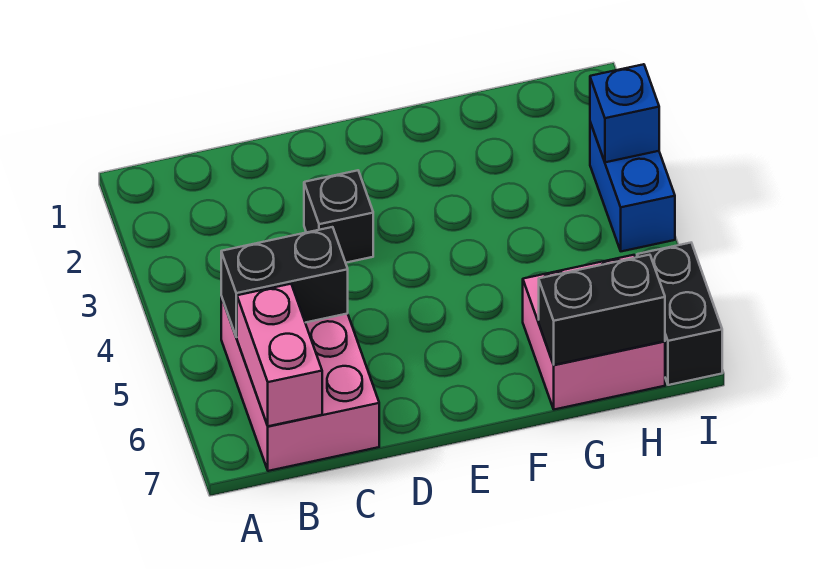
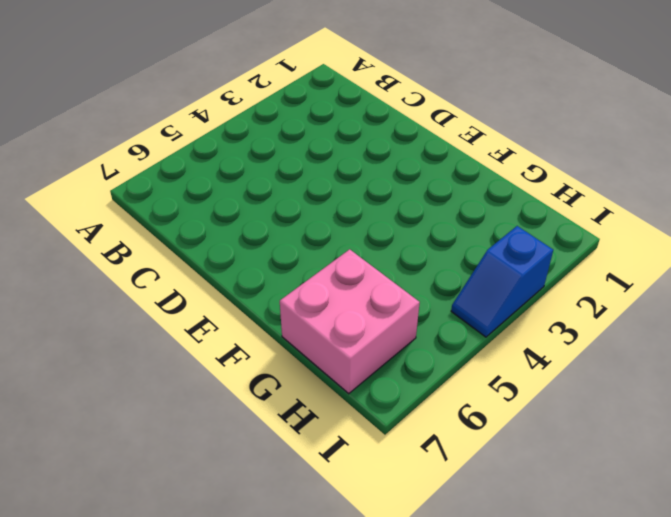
blue 1x2 slope [451,226,553,337] -> blue 1x2 brick [590,122,675,251]
none -> pink 2x3 brick [221,297,379,471]
none -> black 1x1 brick [304,170,373,263]

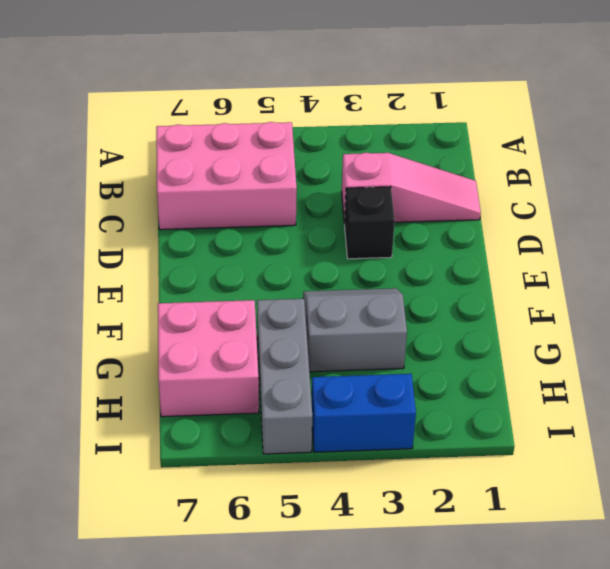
pink 1x3 slope [342,153,481,224] -> none
grey 2x2 slope [303,288,407,372] -> none
grey 1x3 brick [257,299,312,454] -> none
none -> black 1x2 brick [637,243,722,385]
none -> black 1x2 brick [221,227,348,337]

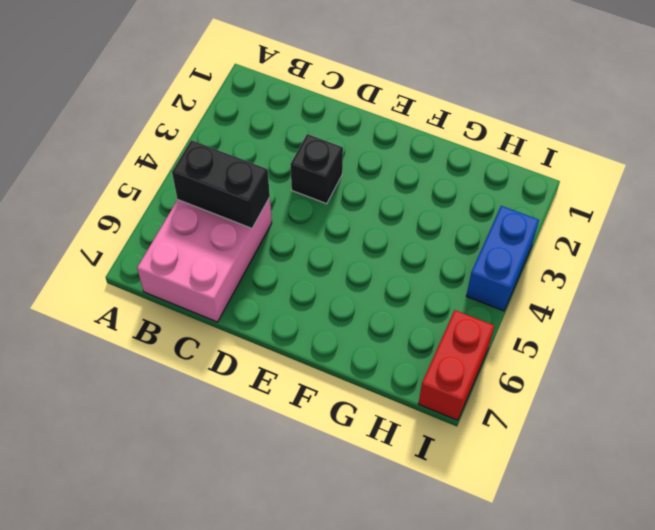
red 1x2 brick [418,310,494,420] -> black 1x2 brick [637,243,722,385]
none -> pink 2x2 brick [523,255,665,410]
none -> pink 1x2 brick [237,284,322,426]

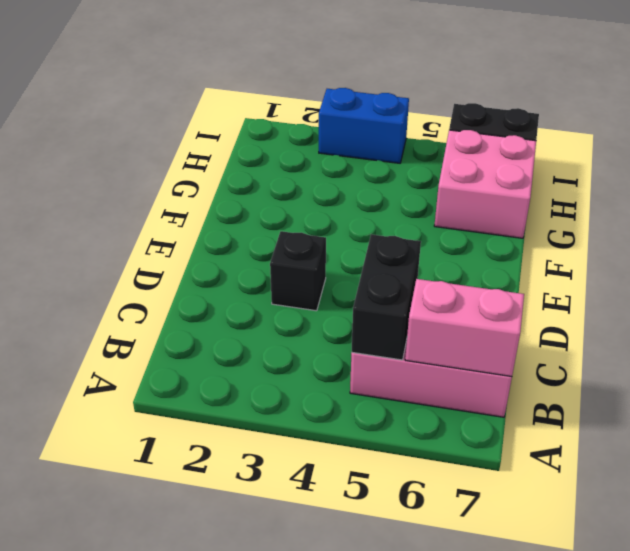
none -> black 1x2 brick [539,255,665,365]
none -> blue 1x1 brick [590,64,659,162]

